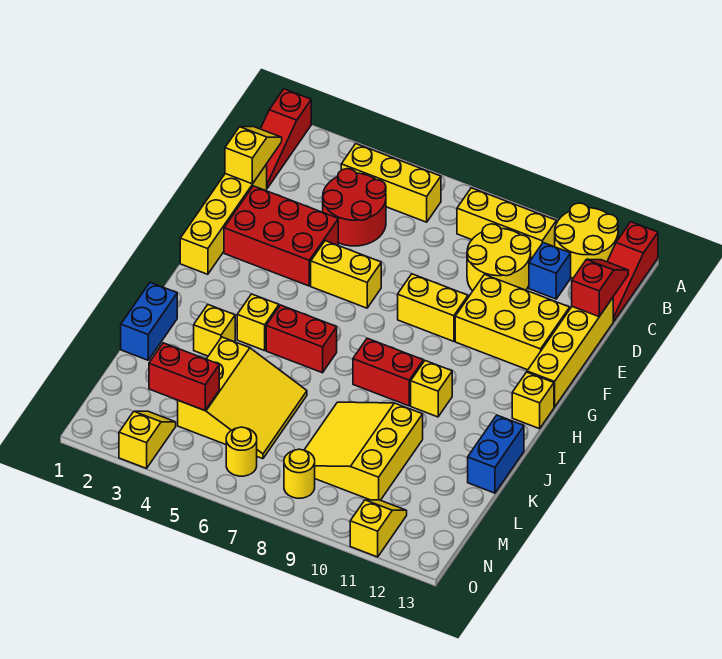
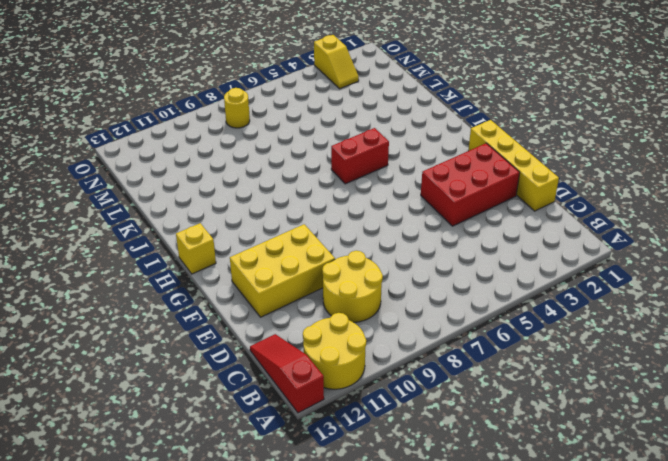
none -> red 1x3 slope [261,89,311,188]
none -> yellow 1x3 brick [341,144,441,222]
none -> yellow 1x3 brick [457,188,556,259]
none -> red 2x2 round brick [323,169,386,246]

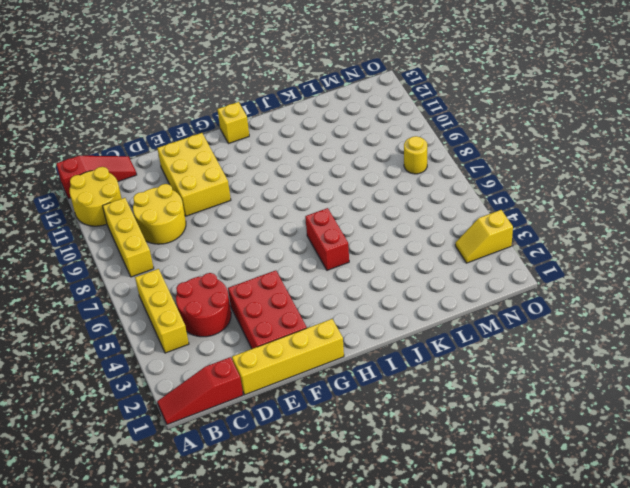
red 1x3 slope [157,357,243,425] -> red 1x3 slope turned to [261,89,311,188]
none -> blue 1x1 brick [529,243,571,299]
none -> yellow 1x4 brick [527,298,613,407]
none -> yellow 1x2 brick [311,241,381,308]
none -> yellow 1x2 brick [398,274,468,341]

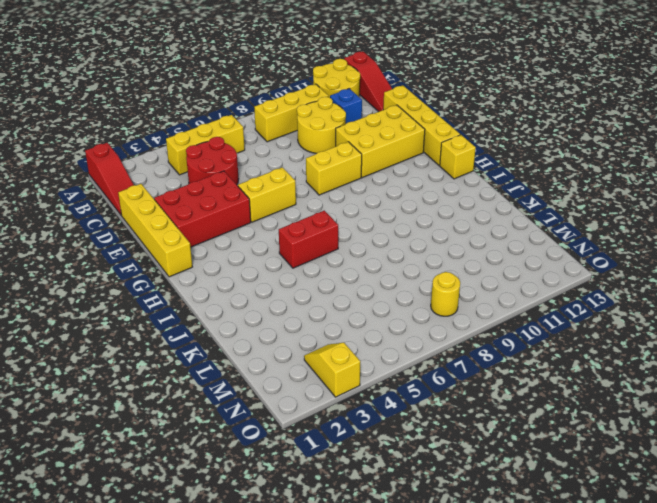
none -> yellow 1x1 brick [237,294,279,351]
none -> red 1x2 brick [353,338,423,406]
none -> yellow 1x1 brick [411,361,452,417]
none -> blue 1x2 brick [121,282,177,360]

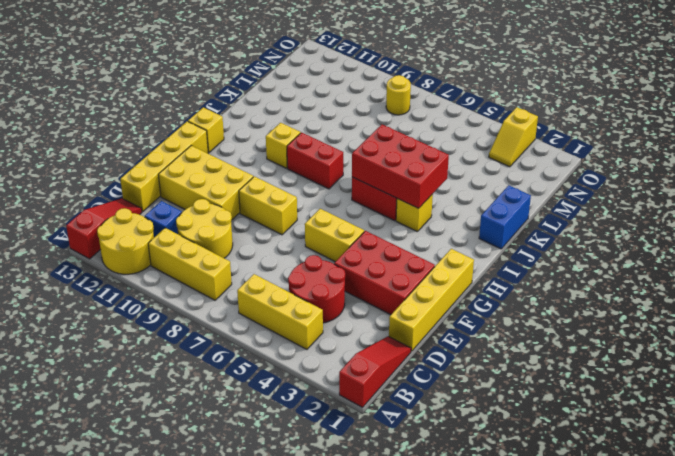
red 2x3 brick [352,125,449,208] -> none
none -> yellow 1x1 brick [194,305,235,356]
none -> blue 1x2 brick [468,415,524,493]
none -> yellow 3x3 slope [178,337,307,459]
none -> yellow 3x3 slope [304,402,423,500]

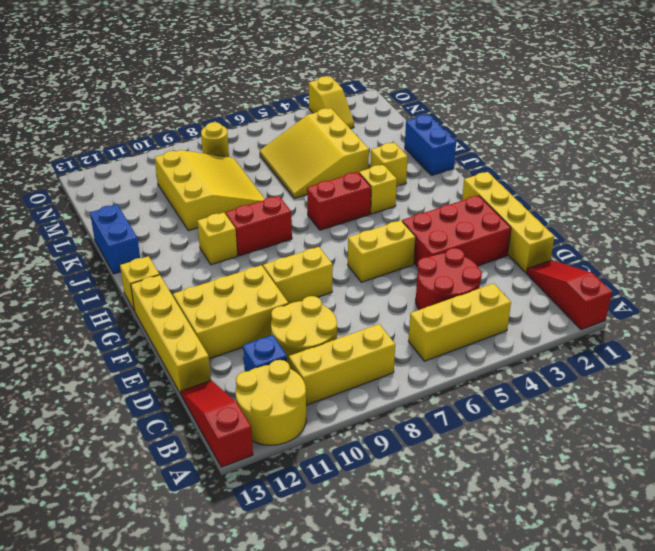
none -> yellow 1x1 round brick [226,427,257,476]
none -> yellow 1x2 slope [350,500,407,557]
none -> yellow 1x2 slope [225,127,282,184]
none -> red 1x2 slope [572,259,628,317]

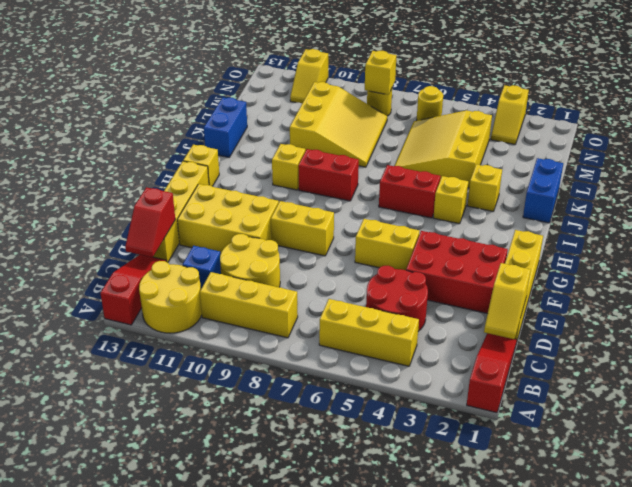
yellow 1x1 brick [365,51,397,95] -> none
none -> red 1x2 brick [149,343,219,410]

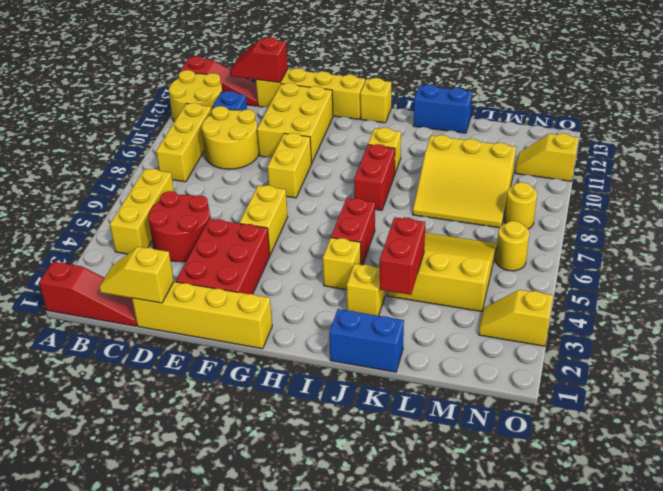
red 1x2 brick [380,217,425,295] -> red 1x2 brick moved to [149,343,219,410]

